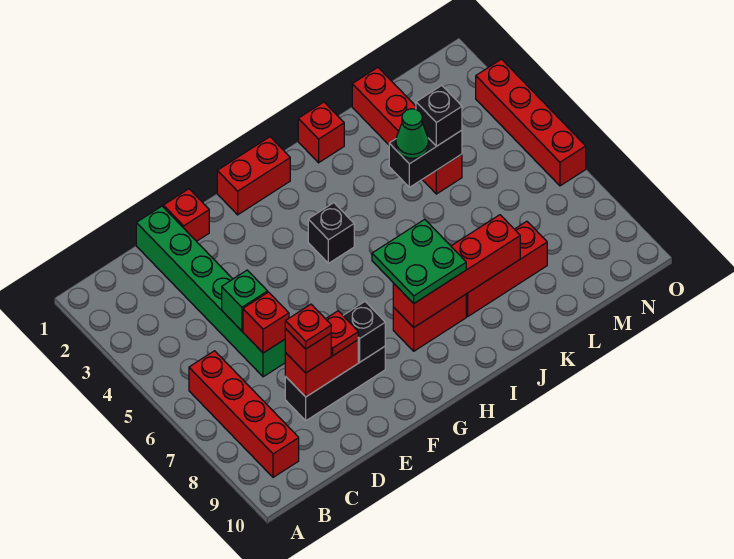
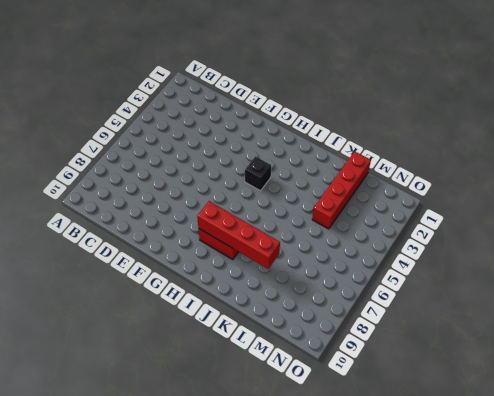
none -> red 1x4 brick [189,351,299,477]
none -> green 1x6 brick [136,206,285,377]
none -> black 1x3 brick [285,347,385,421]

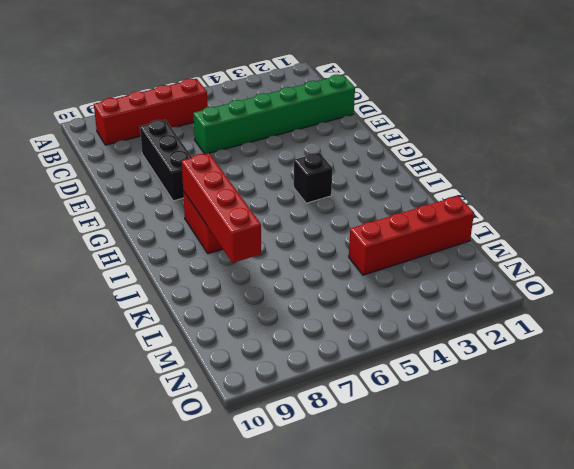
none -> red 1x1 brick [163,189,209,241]
none -> red 1x2 brick [217,137,290,215]
none -> red 1x1 brick [298,102,344,163]

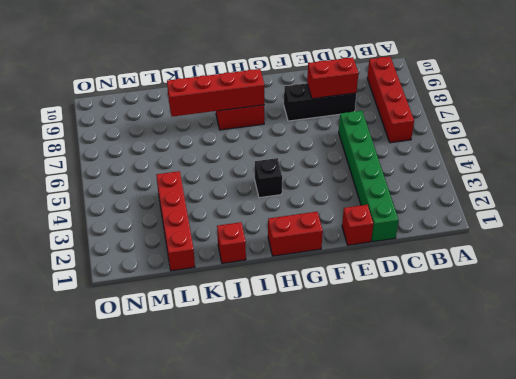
none -> red 1x3 brick [466,221,547,316]
none -> red 1x4 brick [476,59,586,186]
none -> green 1x1 brick [222,270,268,331]

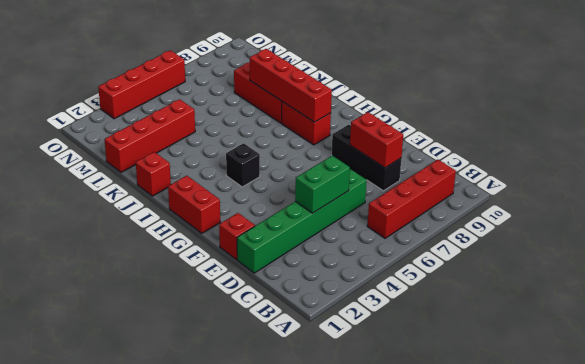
green 1x2 brick [295,156,350,213] -> green 1x1 brick [222,270,268,331]
none -> red 1x1 brick [243,292,289,353]
none -> black 1x1 brick [343,302,385,362]
none -> black 1x2 brick [389,130,462,187]

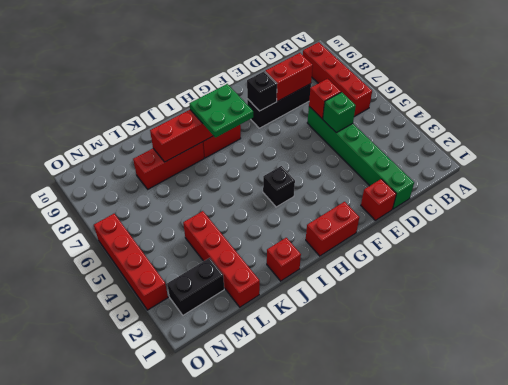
black 1x2 brick [167,258,224,315] -> black 1x2 brick moved to [389,130,462,187]
none -> red 1x1 brick [285,329,331,373]
none -> red 1x1 plate [326,311,358,355]
none -> green 1x1 cone [396,109,429,158]

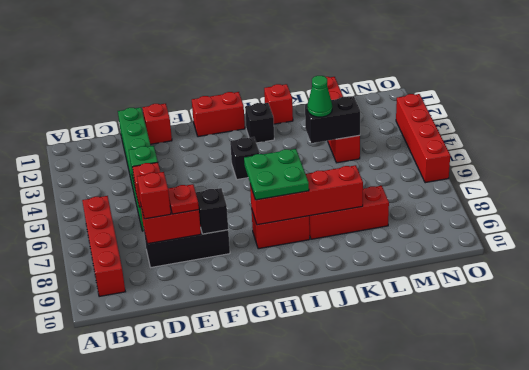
black 1x1 brick [245,103,274,143] -> black 1x1 brick moved to [416,85,462,146]
none -> red 1x1 plate [285,304,331,349]

